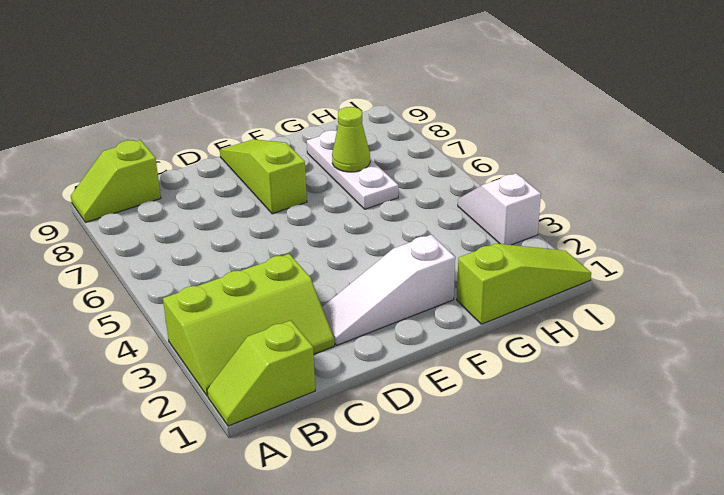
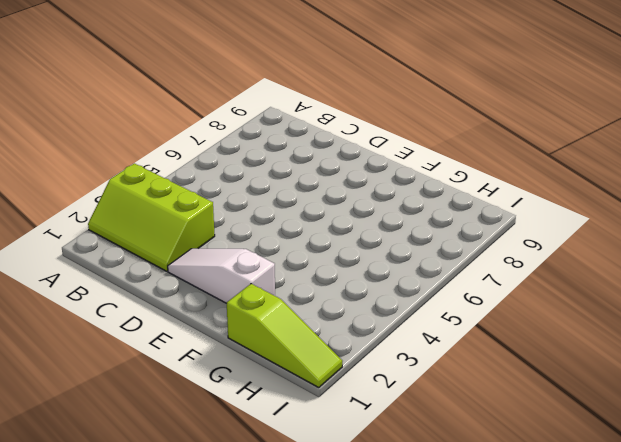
none -> lime 1x2 slope [207,320,315,426]
none -> lime 1x2 slope [71,140,161,222]

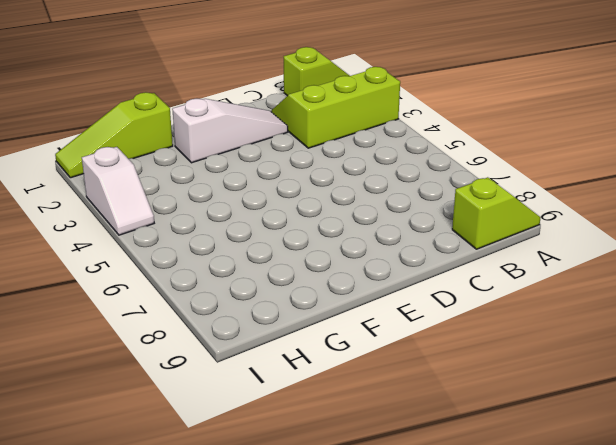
none -> lime 1x3 slope [220,139,307,214]
none -> white 1x3 plate [307,130,398,209]

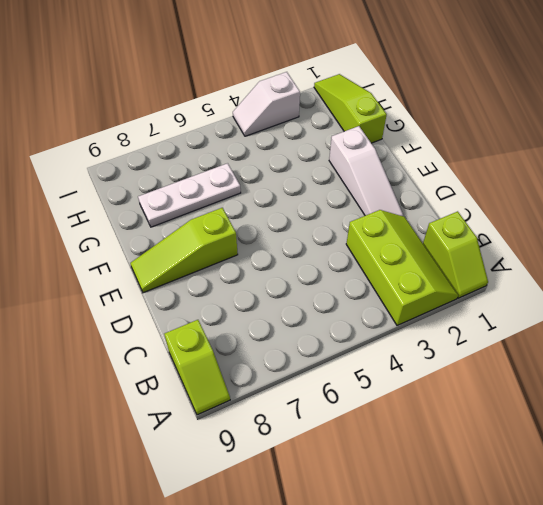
none -> lime 1x1 cone [332,107,370,172]

